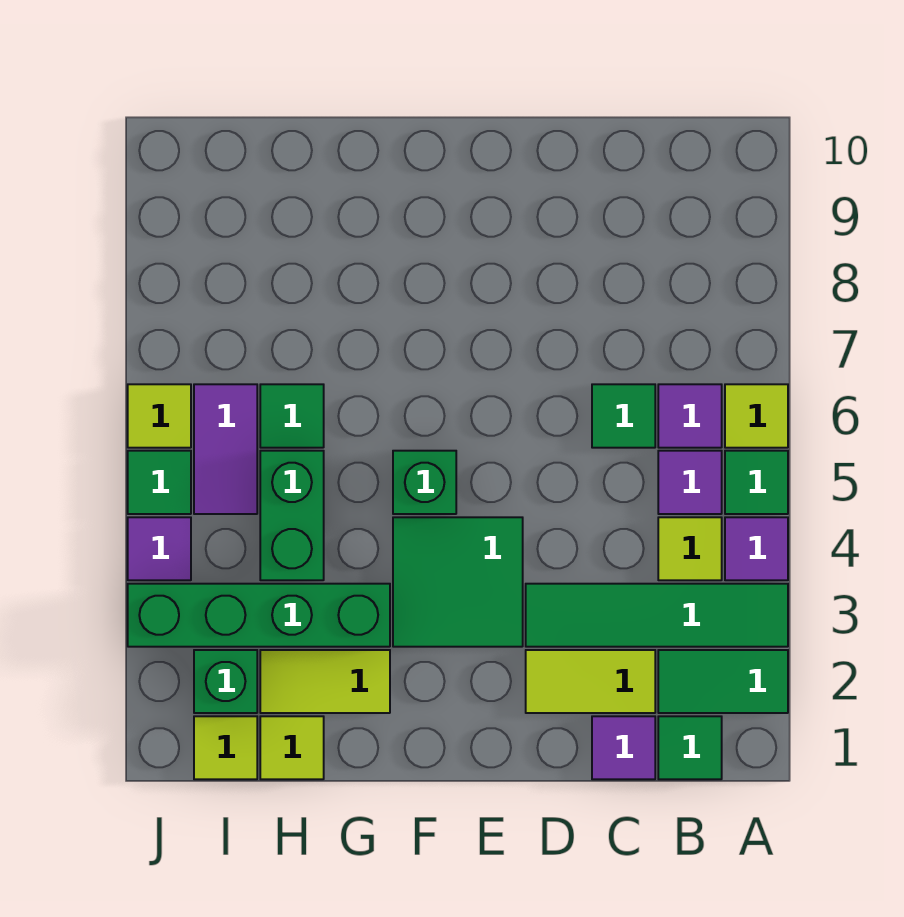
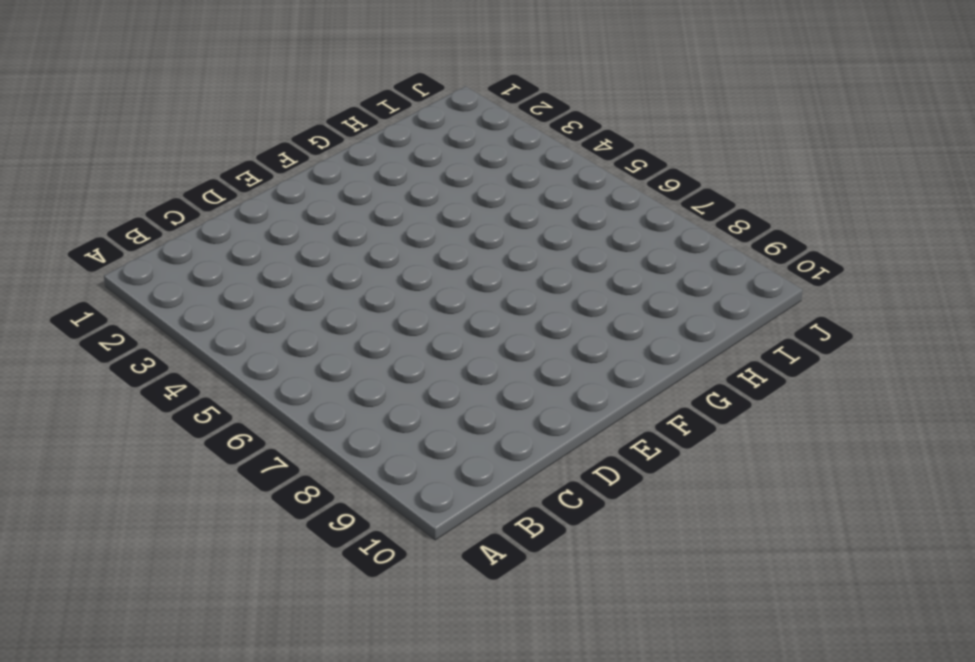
none -> green 1x2 tile [658,650,788,713]
none -> green 1x4 tile [526,584,788,647]
none -> purple 1x1 tile [725,517,788,580]

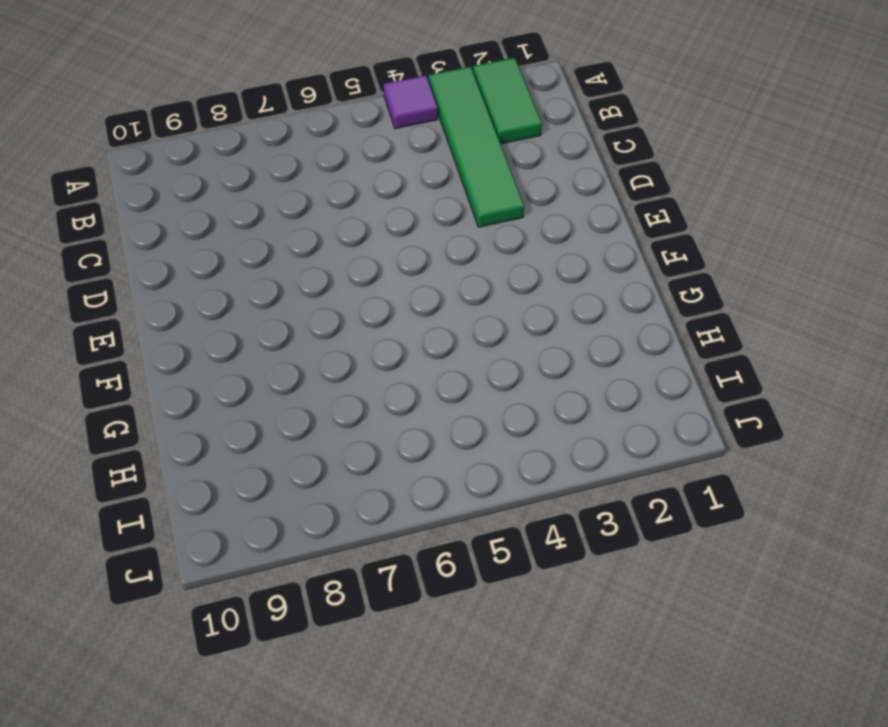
none -> green 1x1 tile [725,451,788,514]
none -> lime 1x1 tile [725,384,788,448]
none -> green 1x1 tile [658,716,722,779]

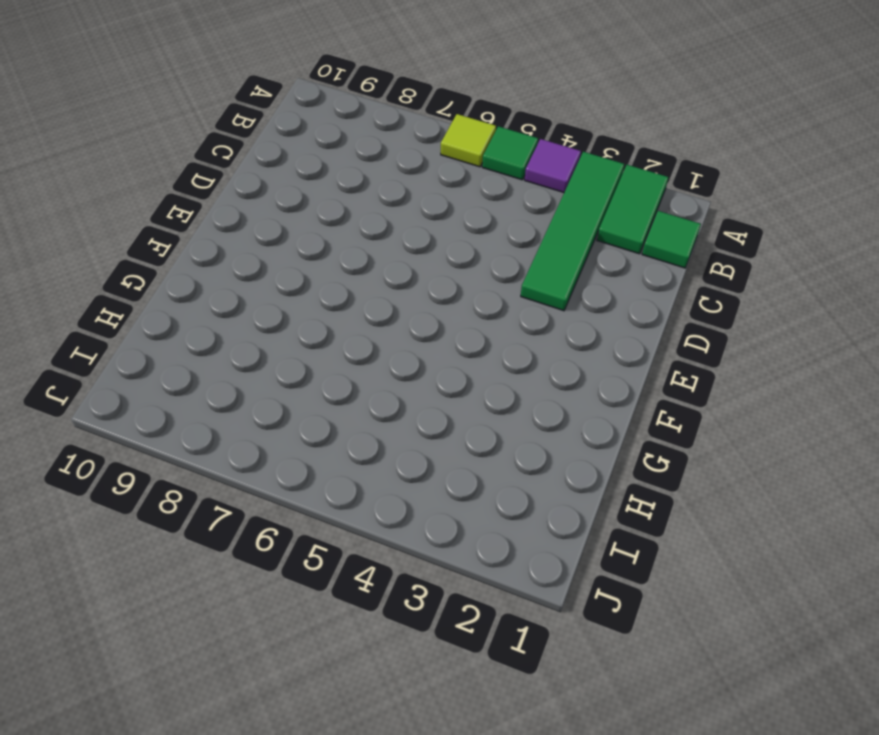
none -> lime 1x1 tile [658,517,722,580]
none -> purple 1x1 tile [658,451,722,514]
none -> purple 1x1 tile [658,384,722,448]

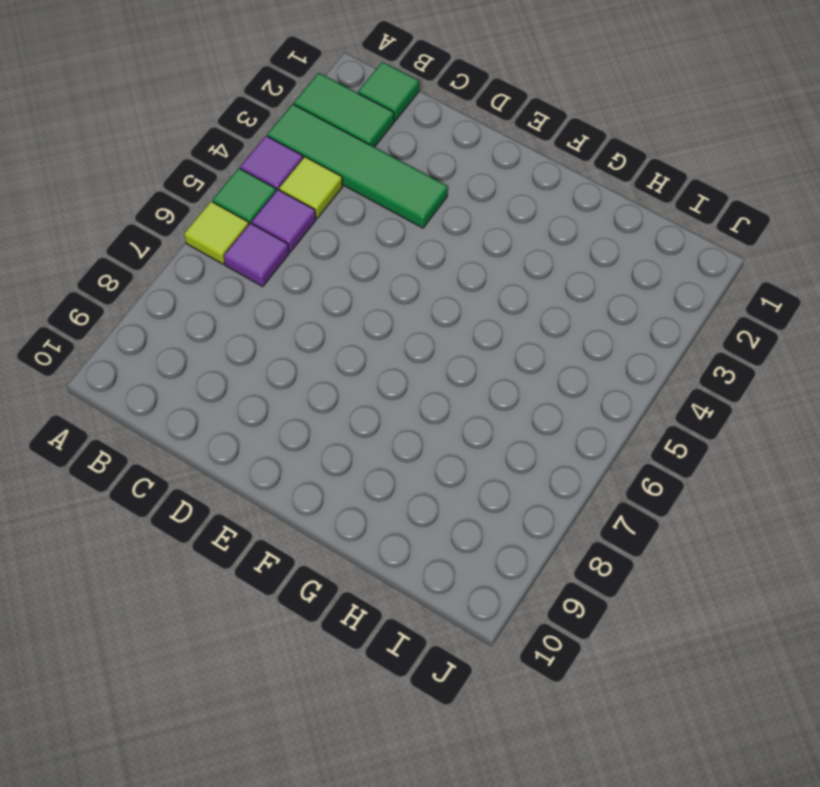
none -> purple 1x1 tile [592,716,655,779]
none -> lime 1x2 tile [526,650,655,713]
none -> green 1x1 tile [592,384,655,448]

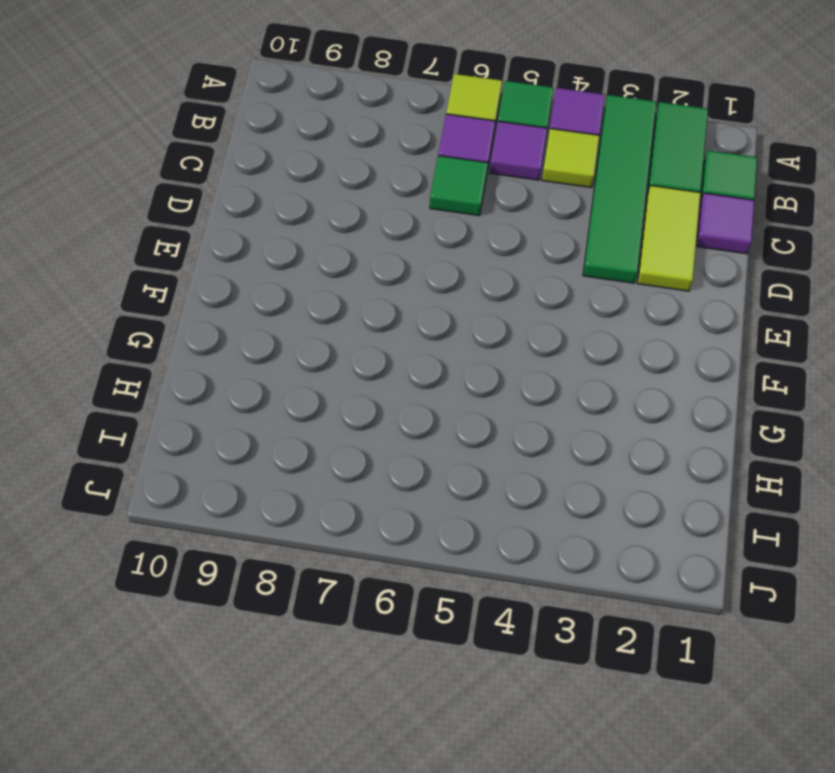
none -> green 2x2 tile [393,517,523,647]
none -> green 1x1 brick [393,451,456,514]
none -> lime 1x2 tile [260,650,390,713]

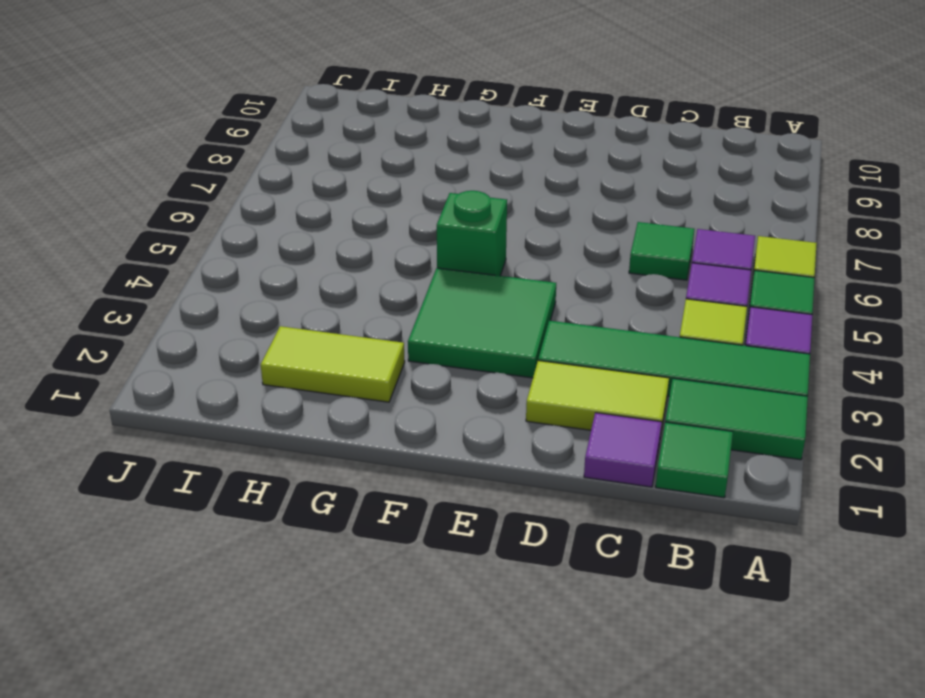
none -> green 1x4 brick [128,584,390,647]
none -> lime 1x1 tile [260,716,324,779]
none -> green 1x2 brick [260,451,324,580]

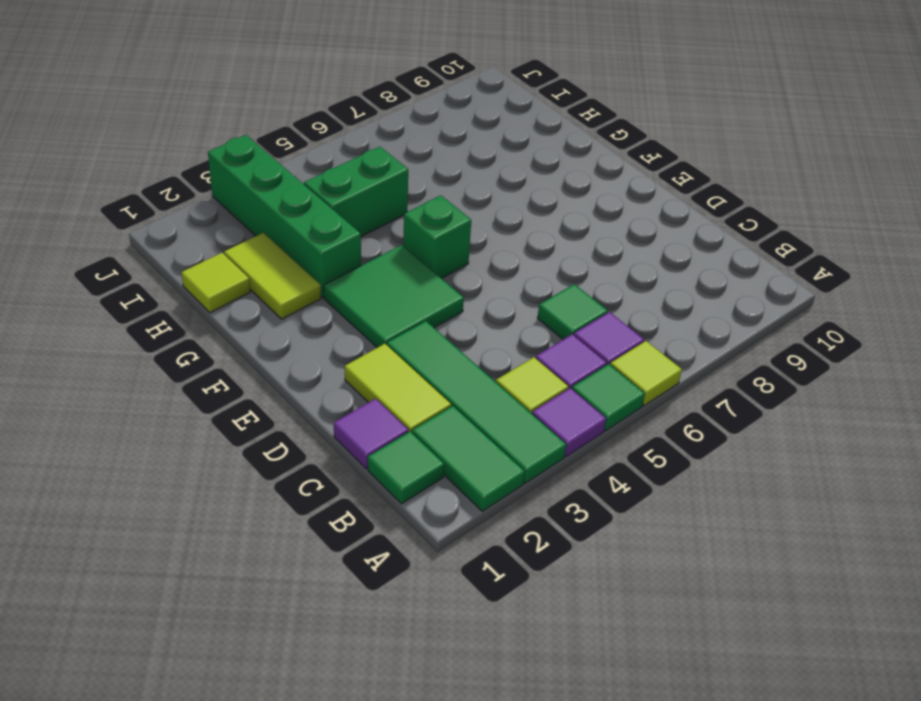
none -> green 1x1 tile [260,384,324,448]
none -> lime 1x1 tile [194,716,257,779]
none -> green 1x1 brick [194,650,257,713]

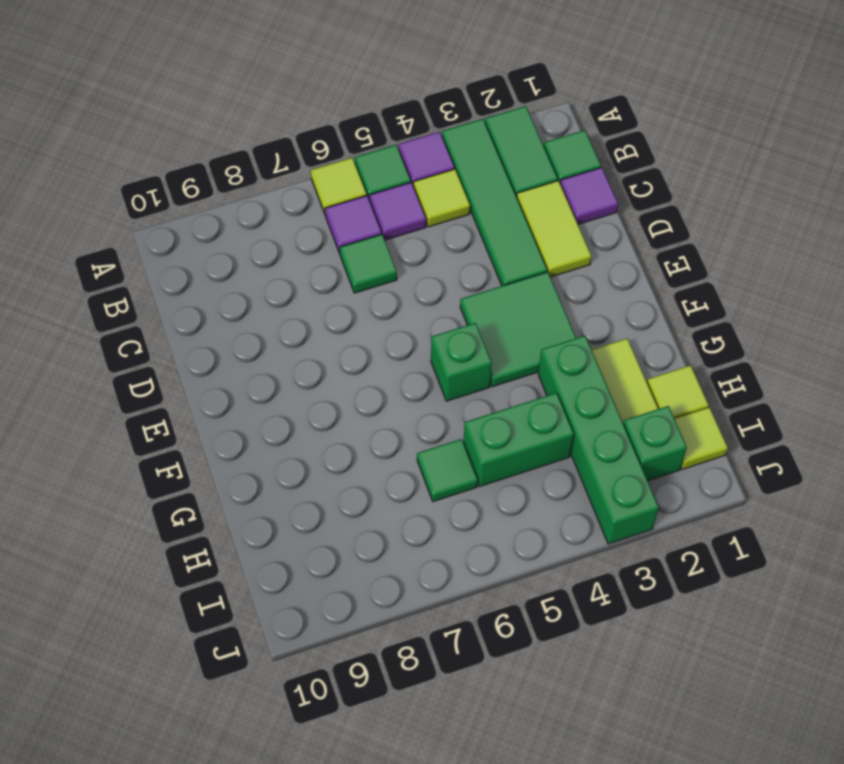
none -> purple 1x2 tile [194,384,257,514]
none -> purple 1x1 tile [128,517,191,580]
none -> green 1x1 tile [128,451,191,514]

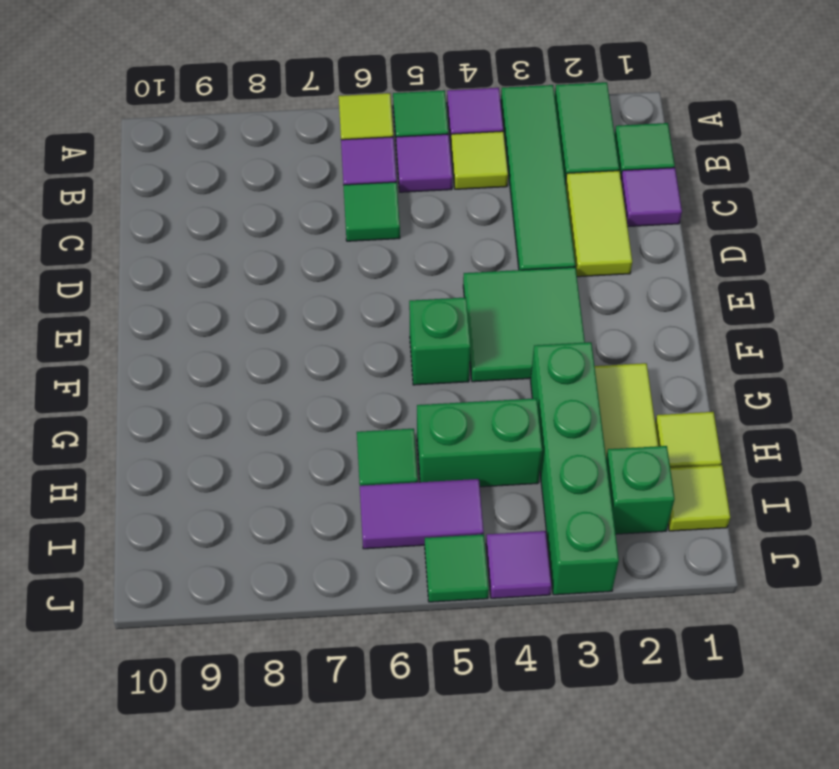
none -> lime 1x1 tile [128,384,191,448]

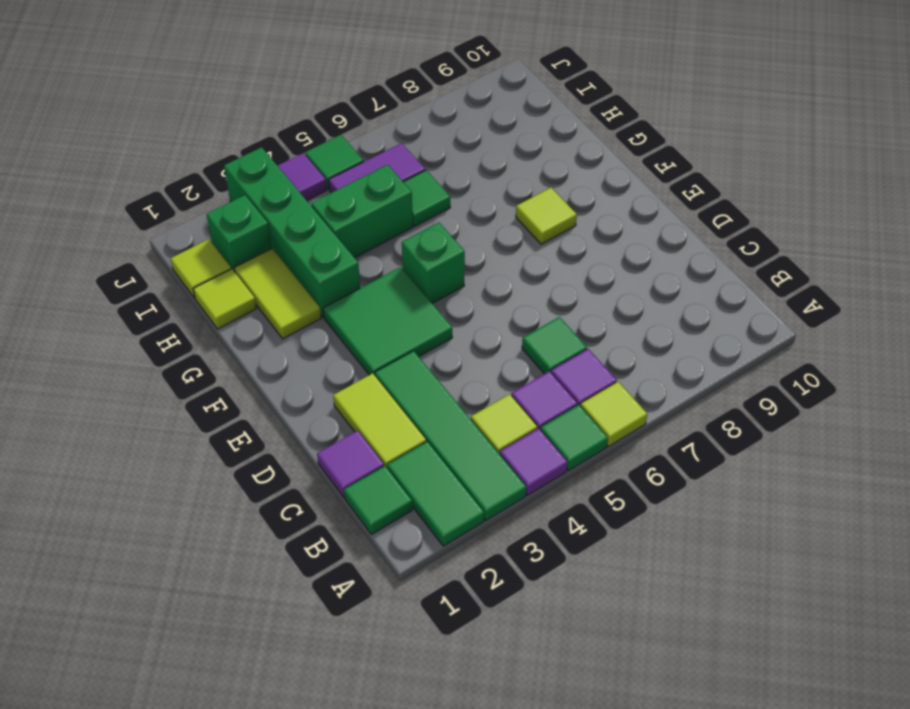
lime 1x1 tile [516,188,577,244] -> lime 1x1 tile moved to [128,384,191,448]

